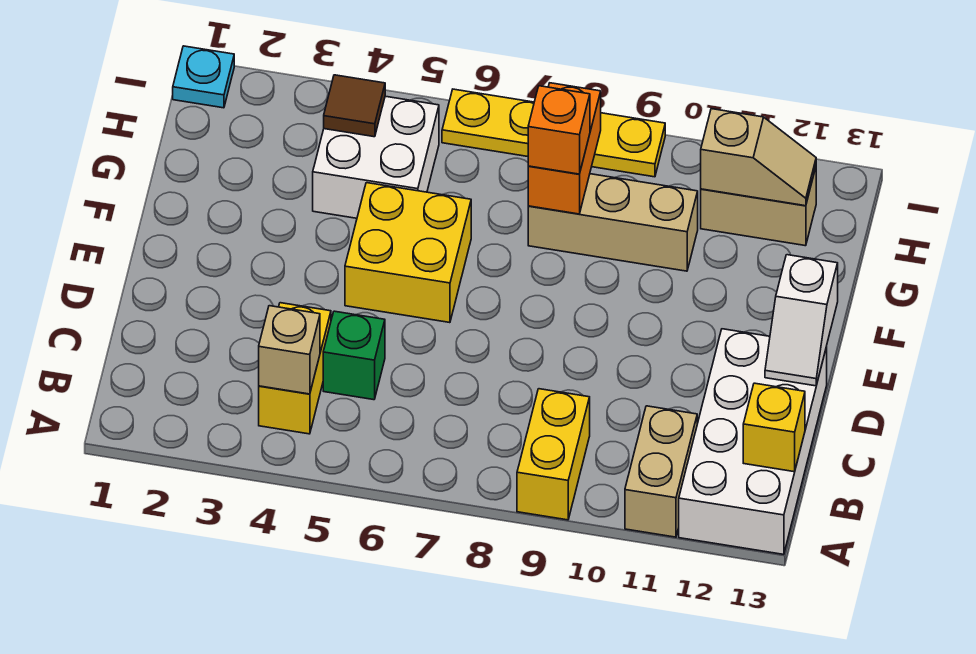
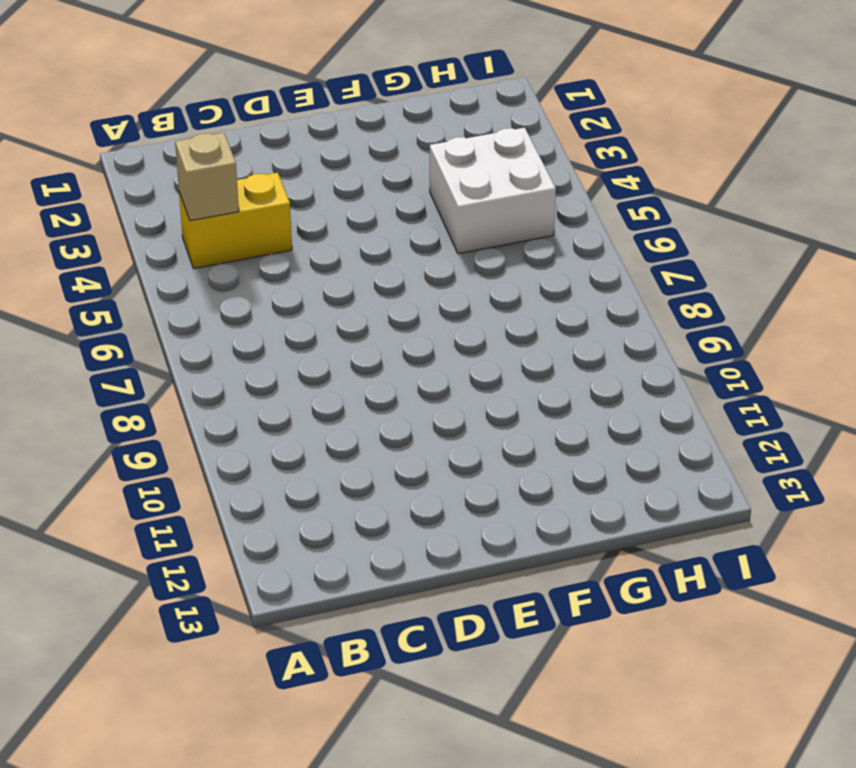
none -> yellow 1x2 brick [517,389,590,520]
none -> tan 1x2 brick [625,406,697,537]
none -> white 2x4 brick [679,329,827,554]

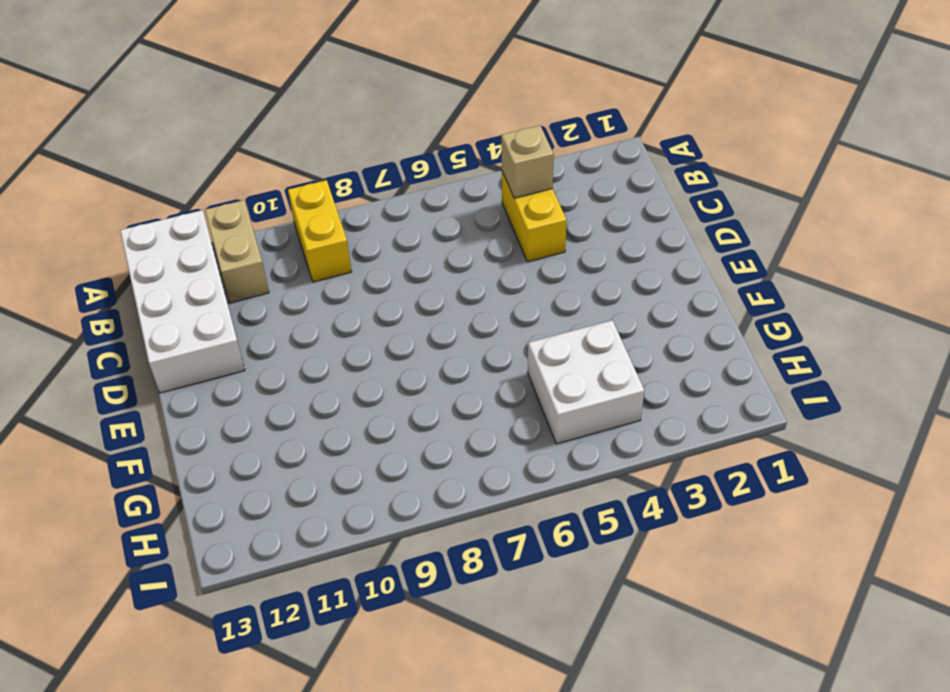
none -> green 1x1 brick [323,311,385,400]
none -> yellow 2x2 brick [345,183,471,323]
none -> tan 1x3 brick [528,174,698,271]

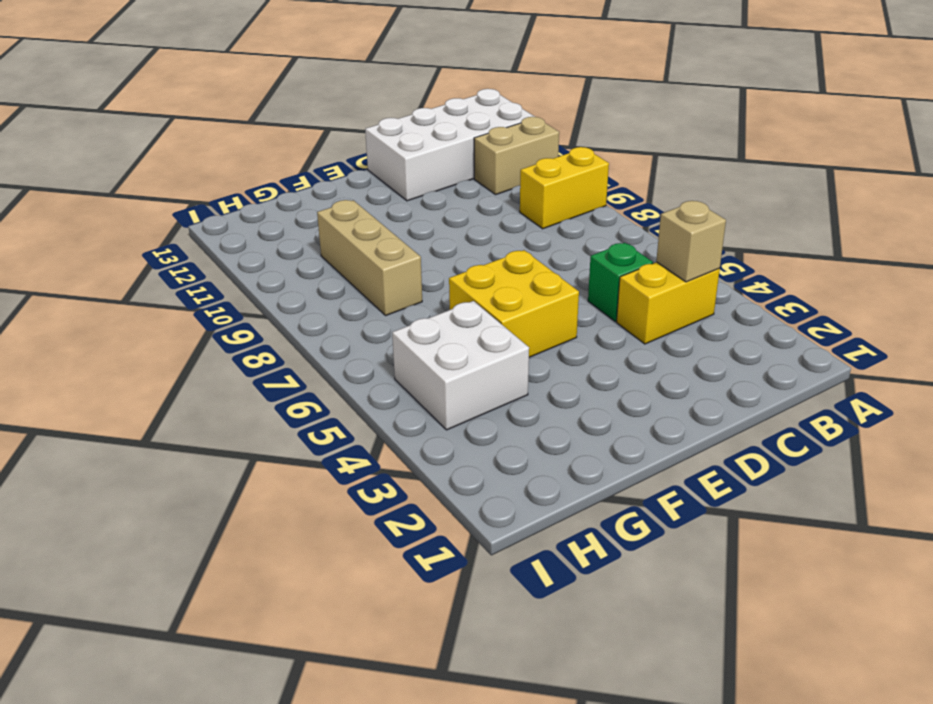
none -> tan 1x2 brick [701,168,816,246]
none -> cyan 1x1 plate [173,46,234,108]
none -> yellow 1x4 plate [442,89,665,177]

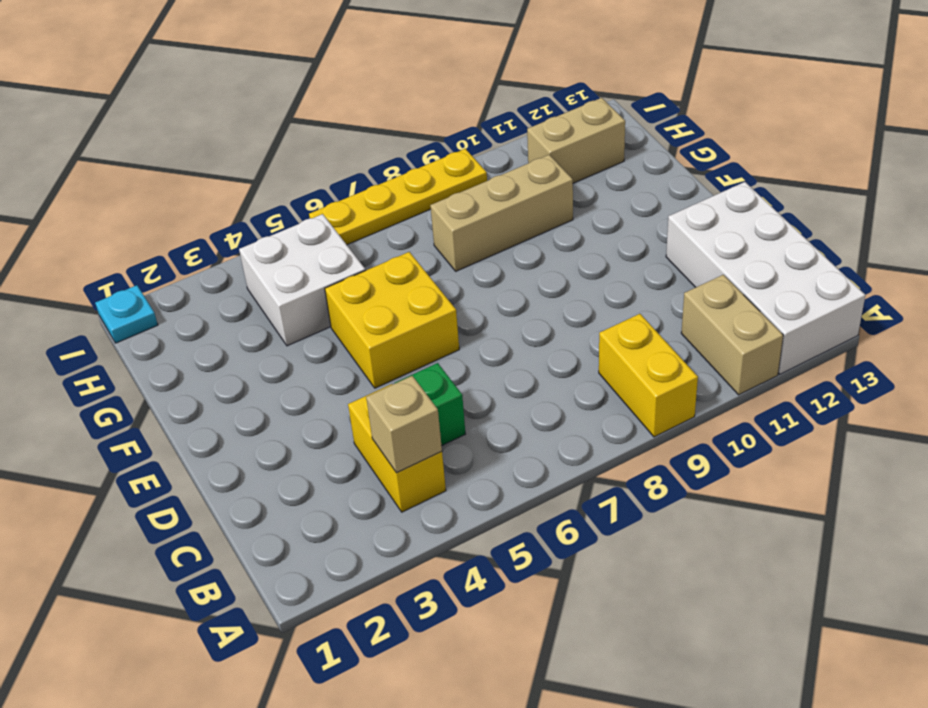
none -> yellow 1x1 brick [743,383,805,472]
none -> white 1x2 slope [765,255,838,386]
none -> orange 1x2 brick [528,83,601,214]

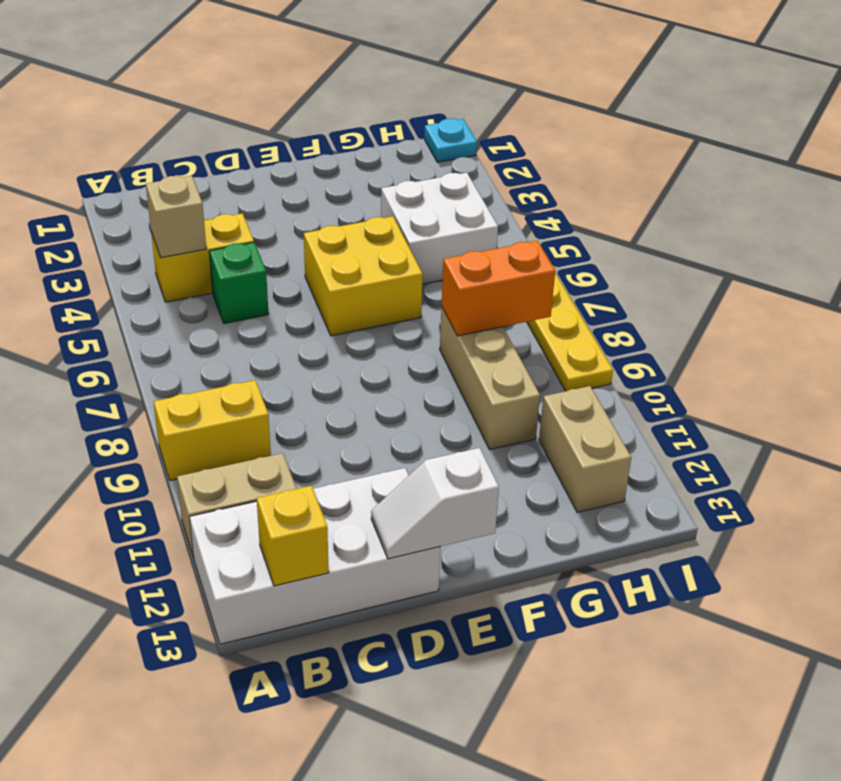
none -> brown 1x1 tile [324,75,385,137]
none -> tan 1x2 slope [701,109,816,206]
none -> orange 1x1 brick [528,86,590,174]

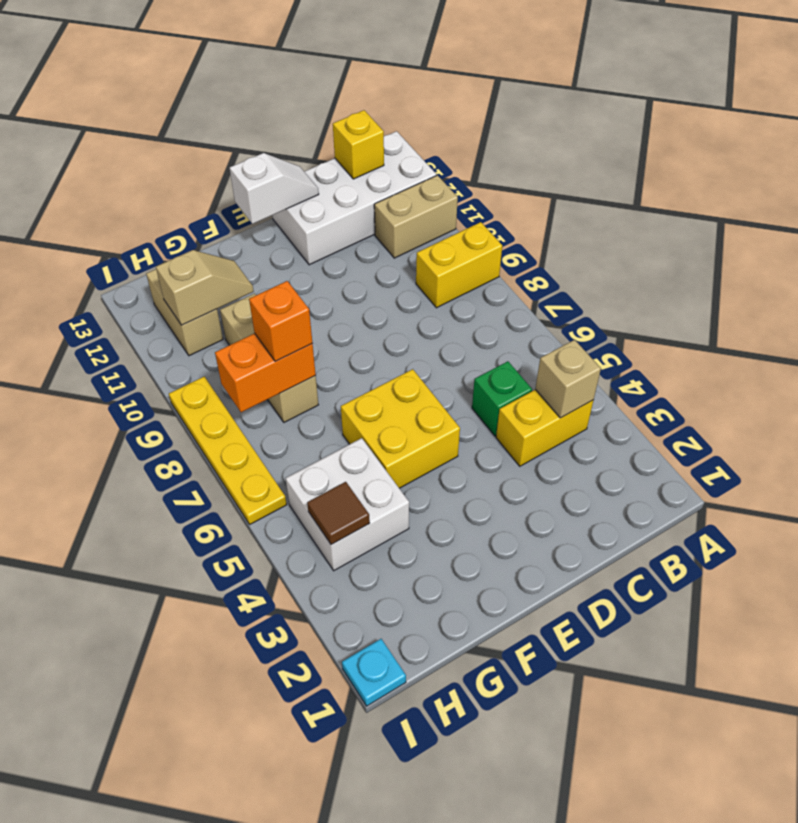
tan 1x2 slope [156,250,254,325] -> tan 1x2 slope turned to [701,109,816,206]

